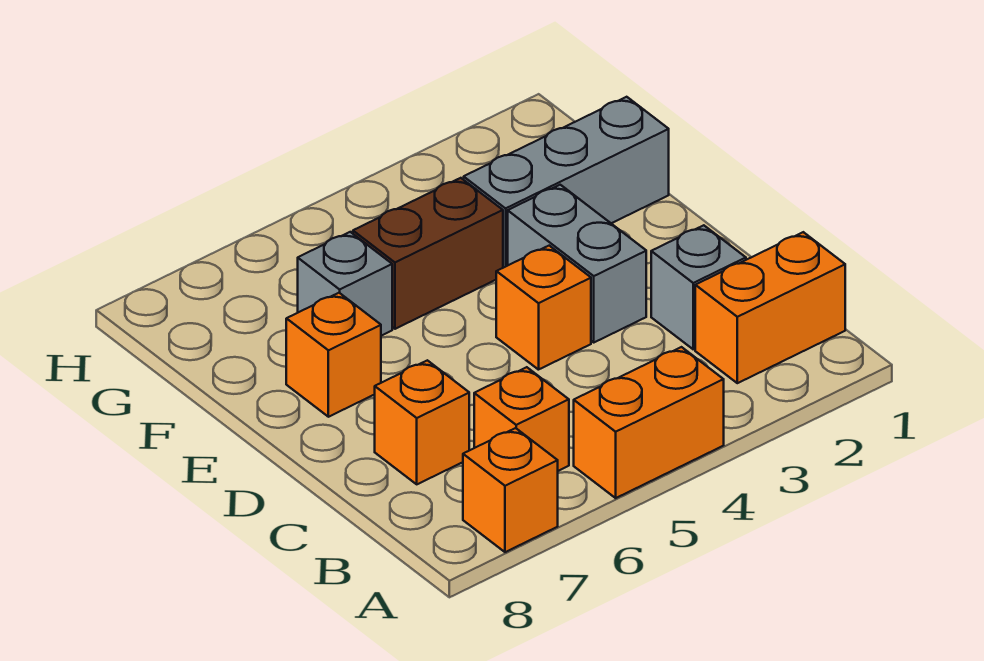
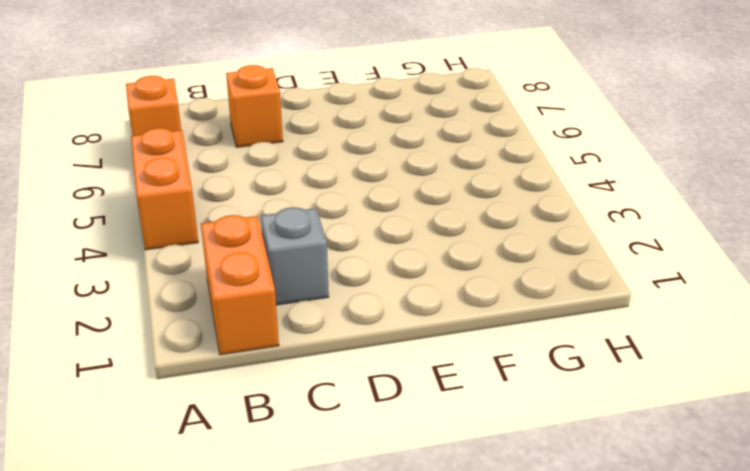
none -> orange 1x1 brick [474,367,569,471]
none -> grey 1x2 brick [508,185,646,342]
none -> orange 1x1 brick [496,246,591,370]

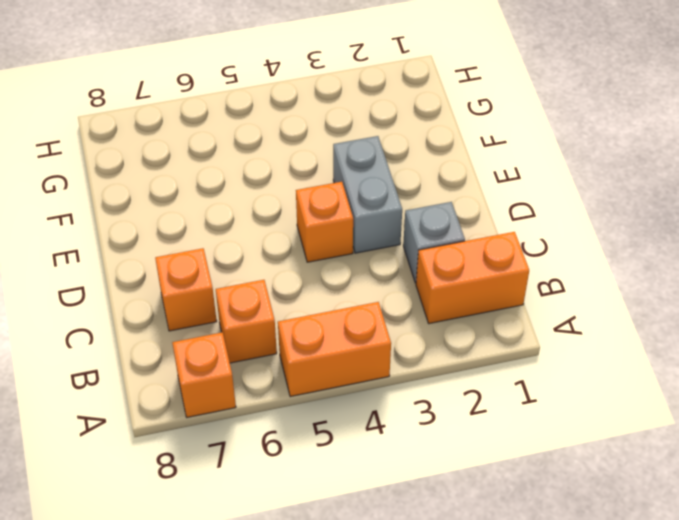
none -> orange 1x1 brick [286,293,381,417]
none -> grey 1x3 brick [464,97,669,268]
none -> brown 1x2 brick [353,178,503,329]

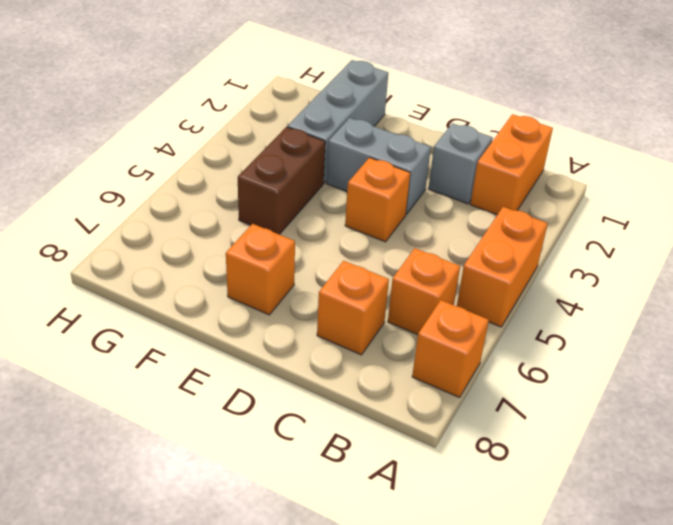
none -> grey 1x1 brick [298,232,392,336]

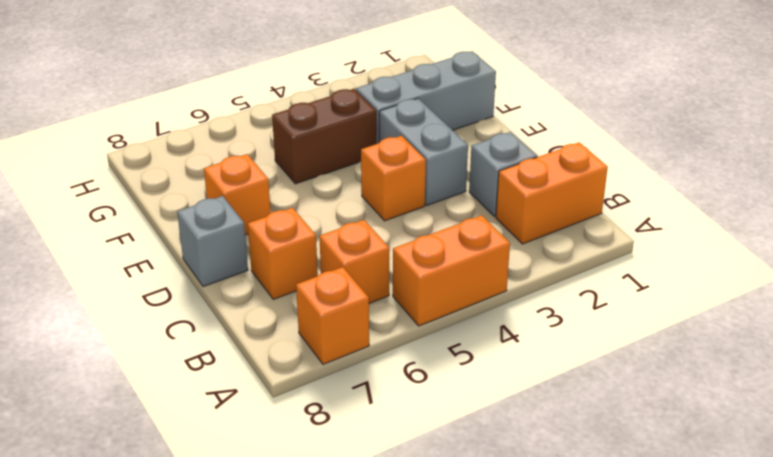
grey 1x1 brick [177,196,248,287] -> grey 1x1 brick moved to [298,232,392,336]

